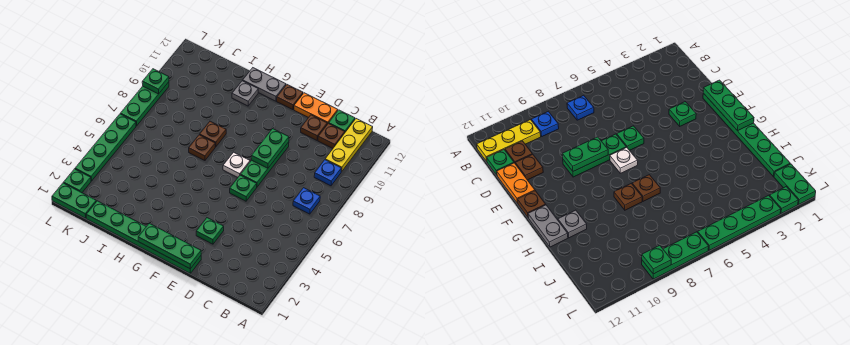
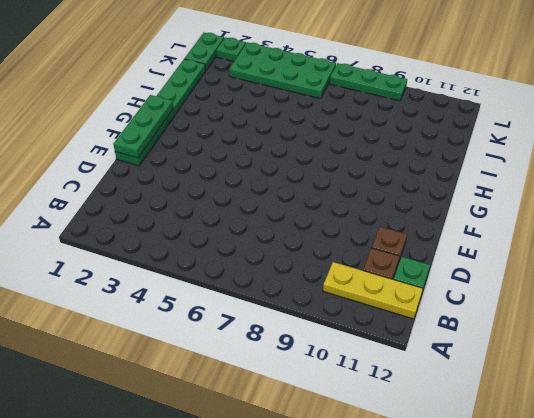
green 2x4 plate [229,42,336,99] -> green 1x4 plate [75,114,136,181]
none -> blue 1x1 plate [293,188,320,214]
none -> blue 1x1 plate [314,160,341,186]
none -> orange 1x2 plate [294,93,338,124]

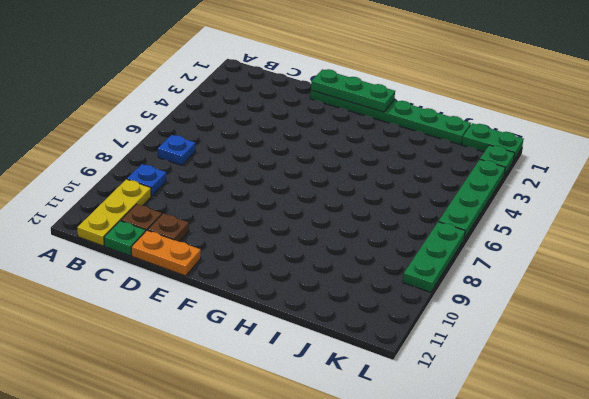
none -> green 1x1 plate [196,218,224,244]
none -> green 1x1 plate [230,175,257,201]
none -> green 1x3 plate [241,142,289,187]

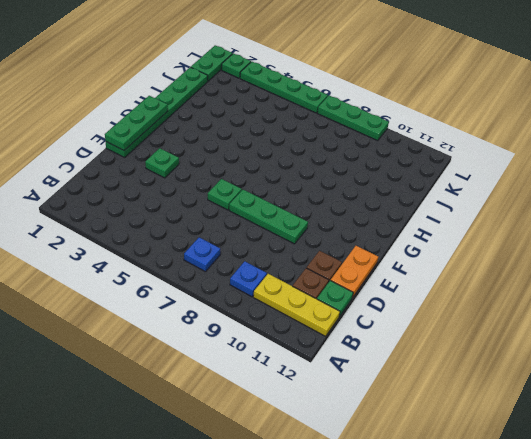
none -> white 1x1 plate [223,152,250,177]
none -> brown 1x1 plate [277,85,303,110]
none -> grey 1x2 plate [243,68,286,101]

